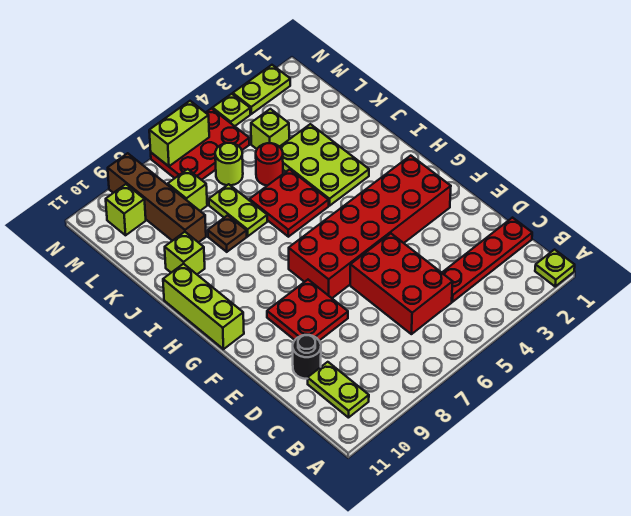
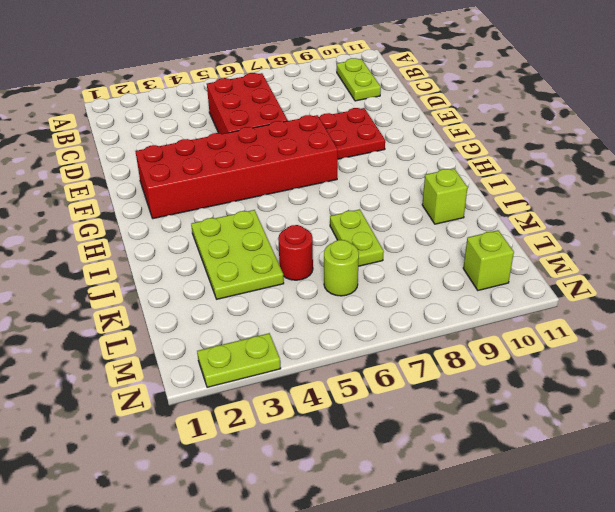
none -> lime 1x1 plate [535,250,575,286]
none -> red 1x4 plate [442,218,532,302]
none -> black 1x1 round brick [293,335,321,379]

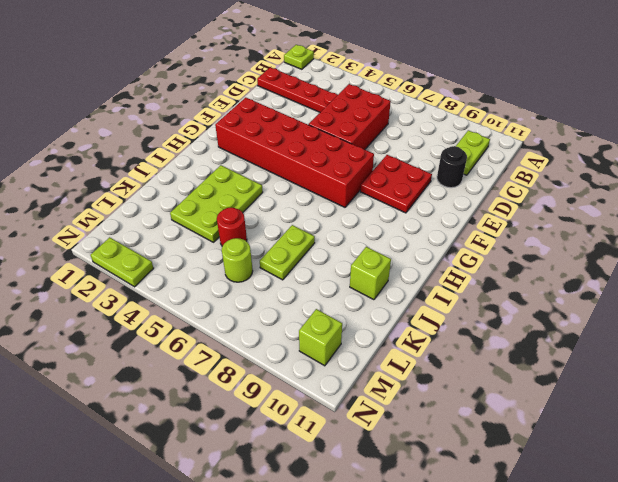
none -> lime 1x3 brick [163,264,244,349]
none -> red 2x2 plate [249,169,329,237]
none -> brown 1x1 plate [208,215,247,252]

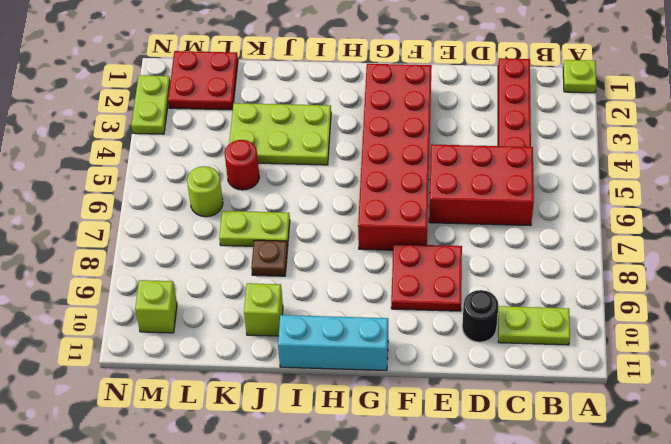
cyan 1x3 brick [278,315,388,371] -> lime 1x3 brick [163,264,244,349]
red 2x2 plate [168,51,238,110] -> red 2x2 plate moved to [249,169,329,237]
none -> brown 1x4 brick [108,153,206,243]
none -> lime 1x1 brick [251,109,289,149]
none -> lime 1x1 brick [168,169,207,211]

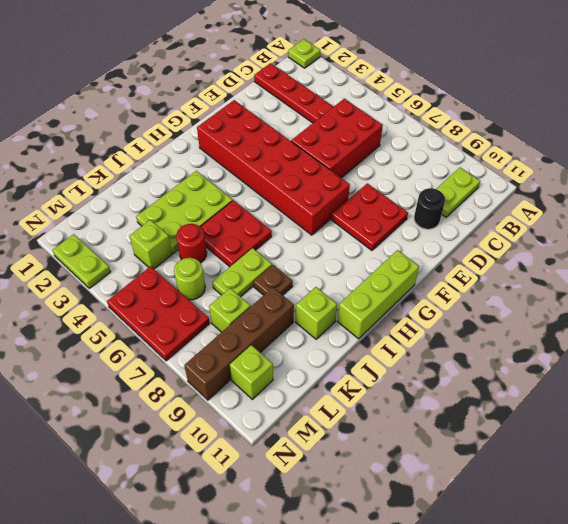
none -> lime 1x1 plate [212,94,250,126]
none -> lime 1x2 brick [149,101,209,166]

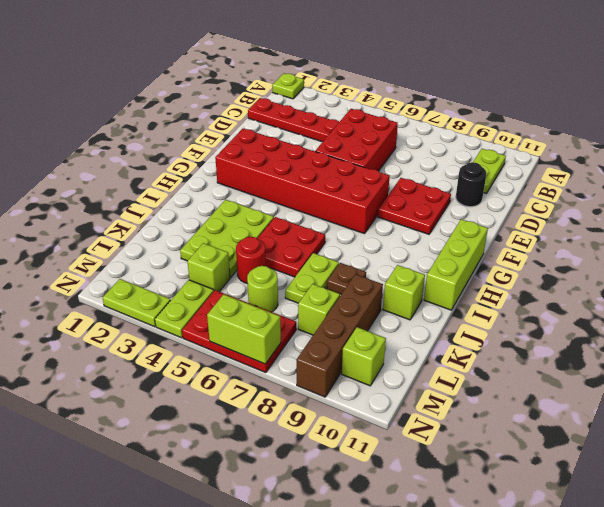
lime 1x2 plate [155,280,214,338] -> lime 1x1 plate [212,94,250,126]

